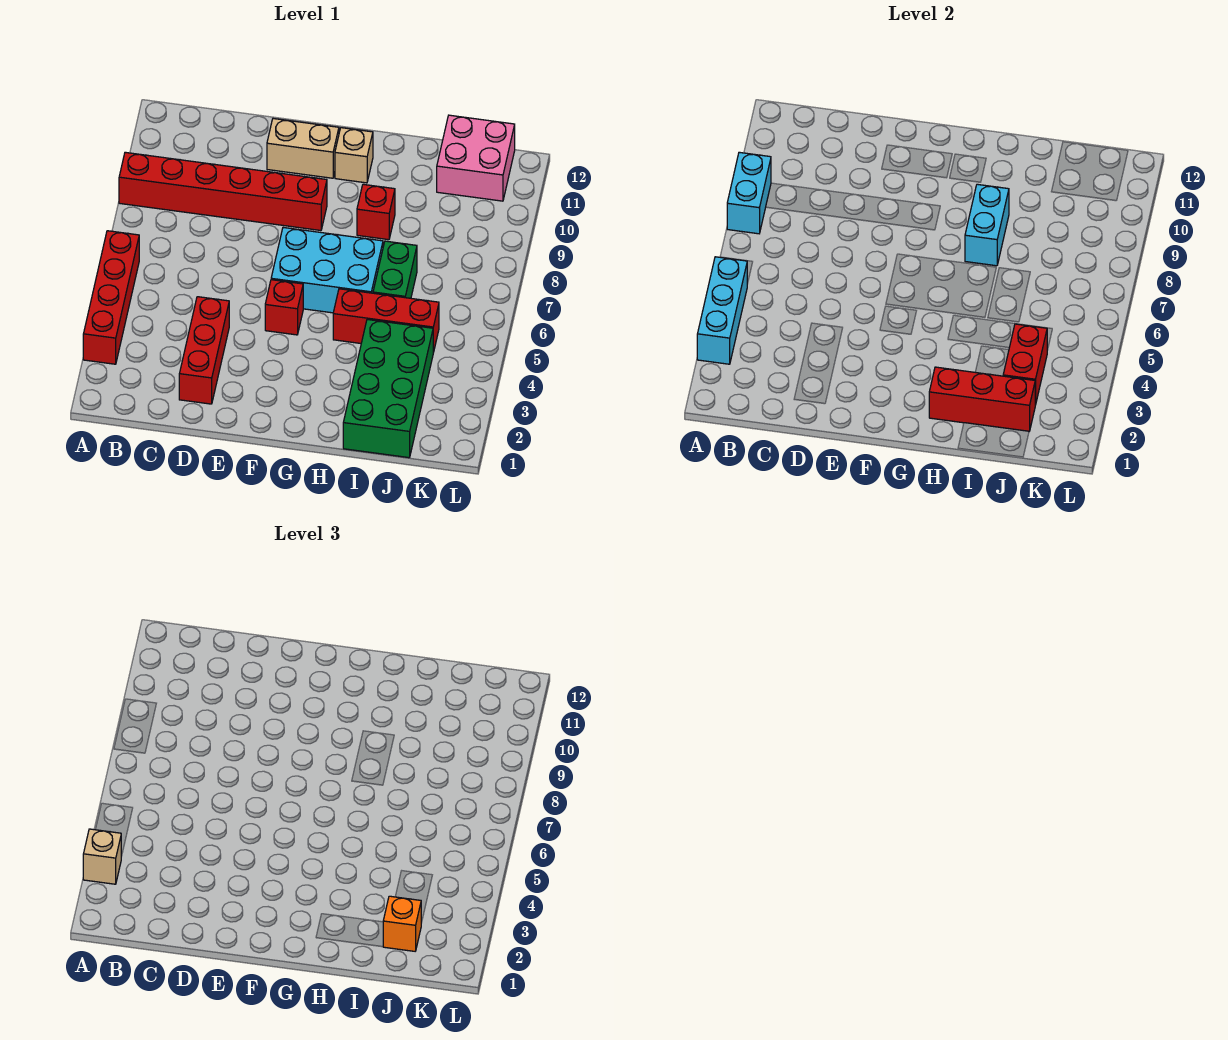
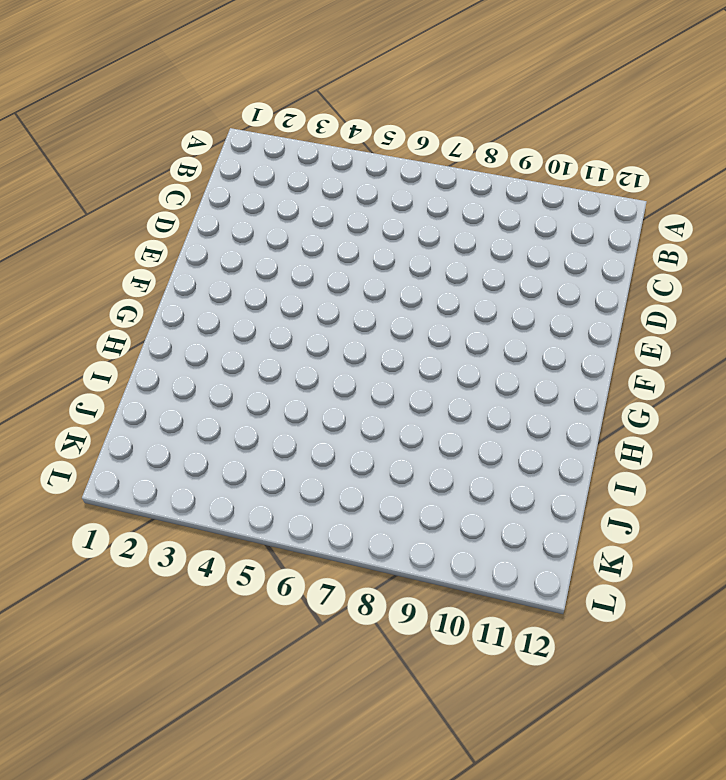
none -> red 1x4 brick [83,231,139,364]
none -> red 1x6 brick [119,152,327,230]
none -> red 1x3 brick [179,297,229,404]

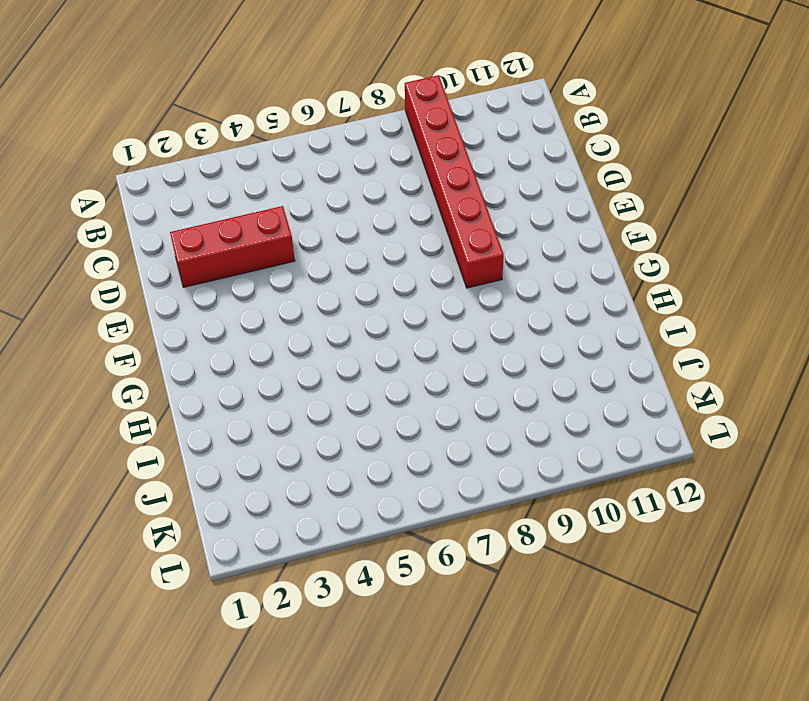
none -> red 1x4 brick [83,231,139,364]
none -> tan 1x2 brick [267,119,339,178]
none -> red 1x1 brick [265,280,303,335]

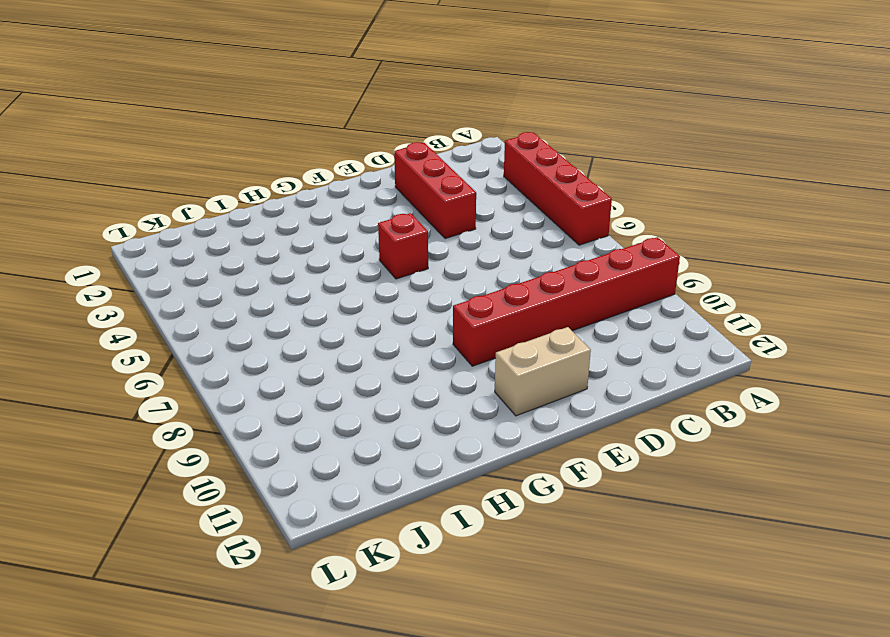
none -> cyan 2x3 brick [271,227,383,313]
none -> tan 1x1 brick [335,128,373,183]
none -> red 1x3 brick [333,289,439,353]

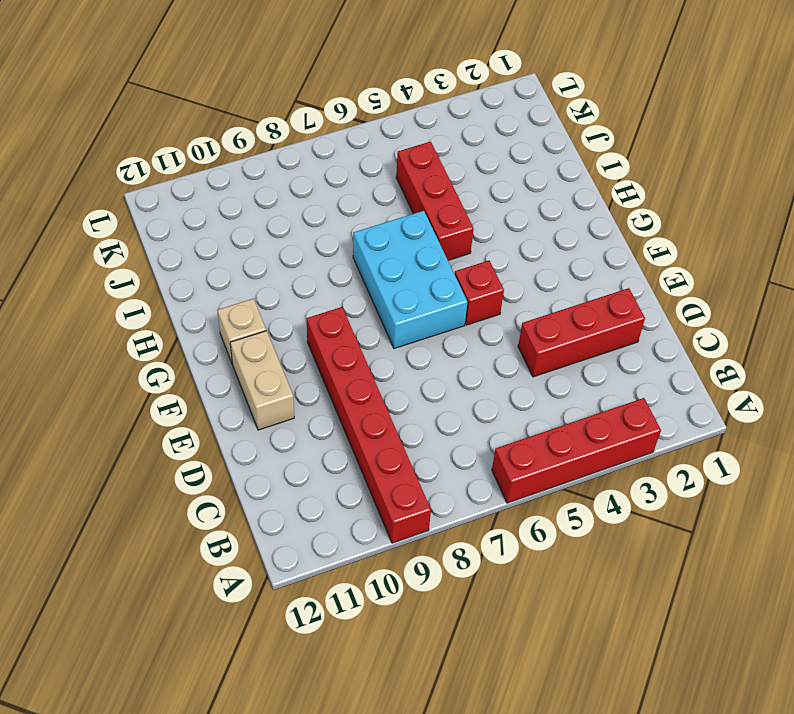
none -> red 1x1 brick [357,184,395,240]
none -> green 2x4 brick [343,319,433,458]
none -> green 1x2 brick [373,241,417,298]

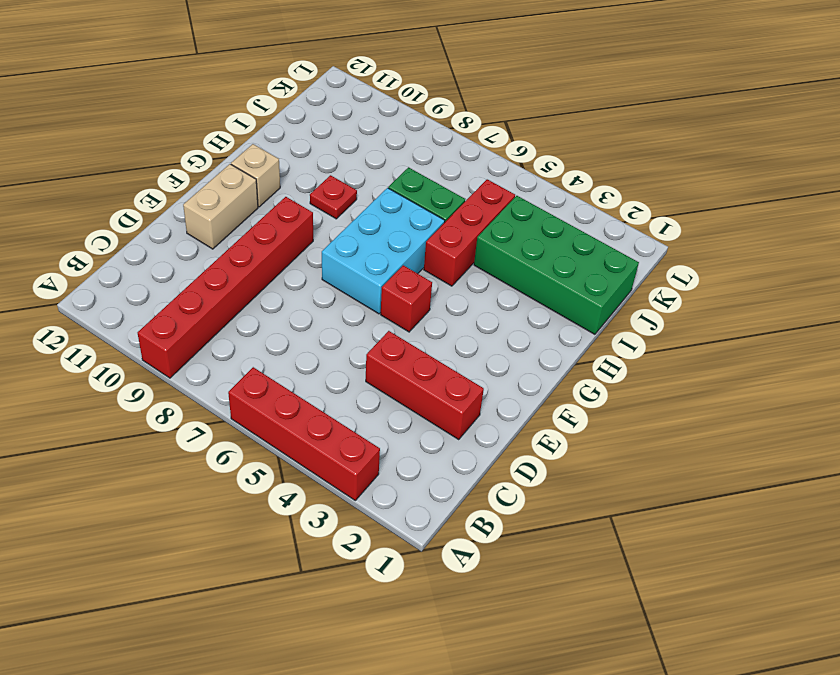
red 1x1 plate [310,175,357,219] -> red 1x1 brick [357,184,395,240]
none -> pink 2x2 brick [437,115,515,201]
none -> cyan 1x3 brick [697,257,747,364]
none -> cyan 1x2 brick [727,152,771,234]

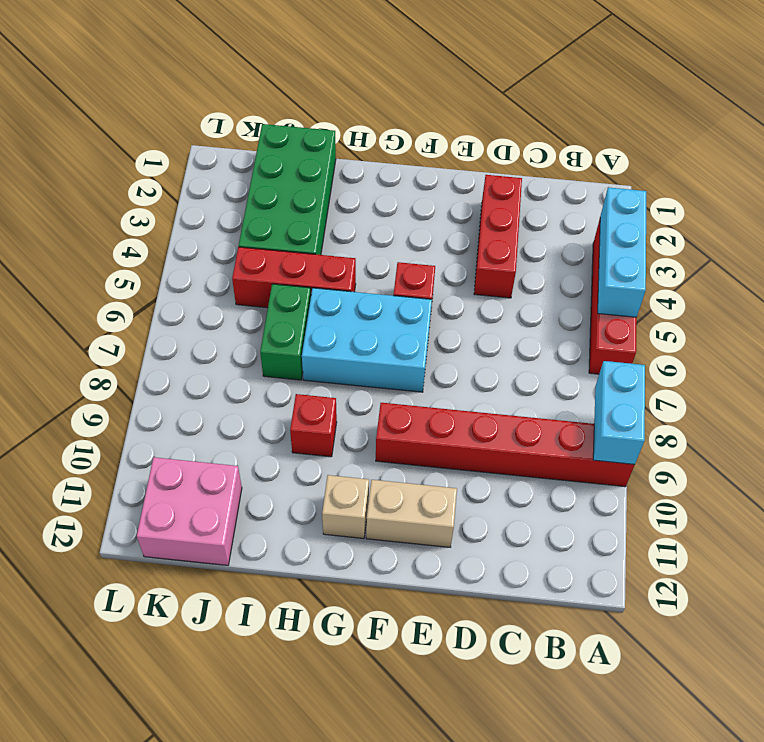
none -> red 1x3 brick [929,367,1035,431]
none -> cyan 1x2 brick [965,184,1009,266]
none -> red 1x2 brick [1003,324,1047,405]

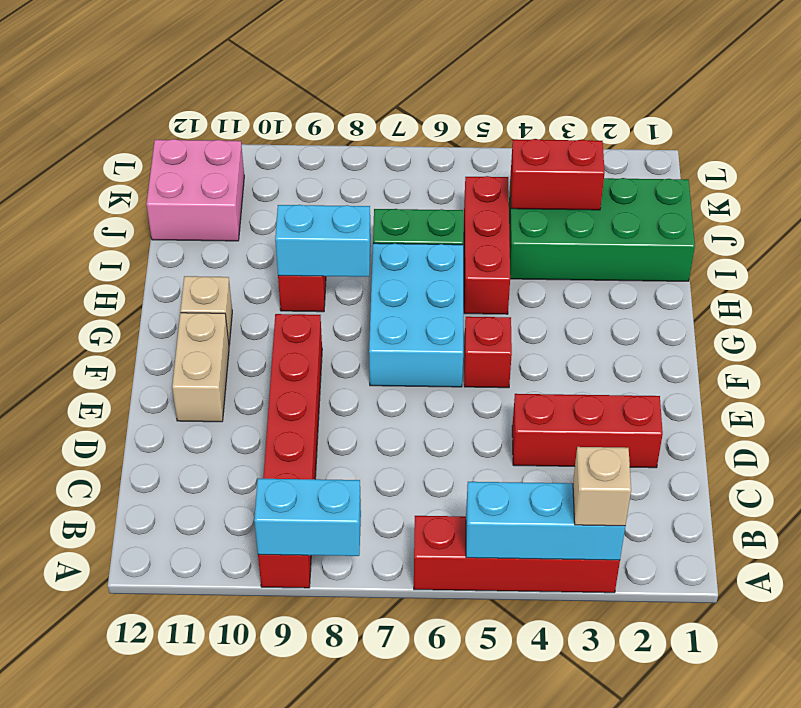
none -> red 1x3 brick [929,367,1035,431]
none -> orange 1x1 brick [383,896,421,951]

